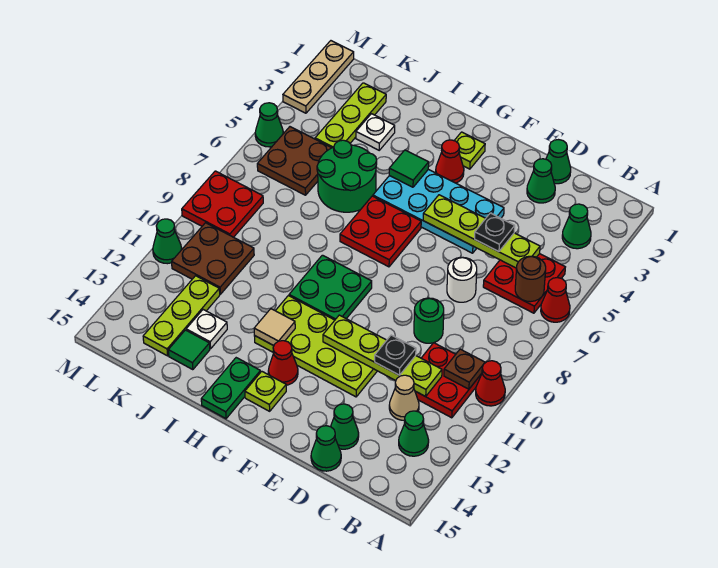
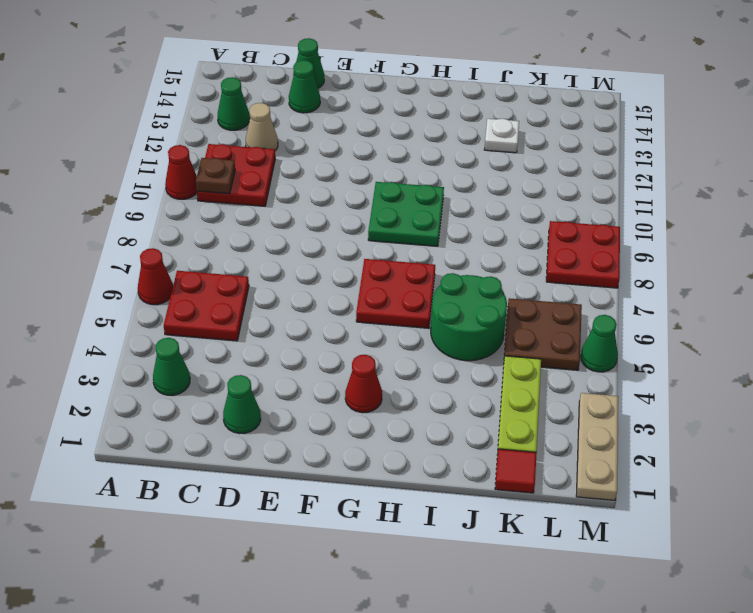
red 1x1 tile [495,449,537,493] -> none
none -> green 1x1 cone [546,140,571,184]
none -> white 1x1 round brick [447,257,477,302]
none -> green 1x1 round brick [414,298,444,343]
none -> cyan 2x4 plate [373,169,504,253]

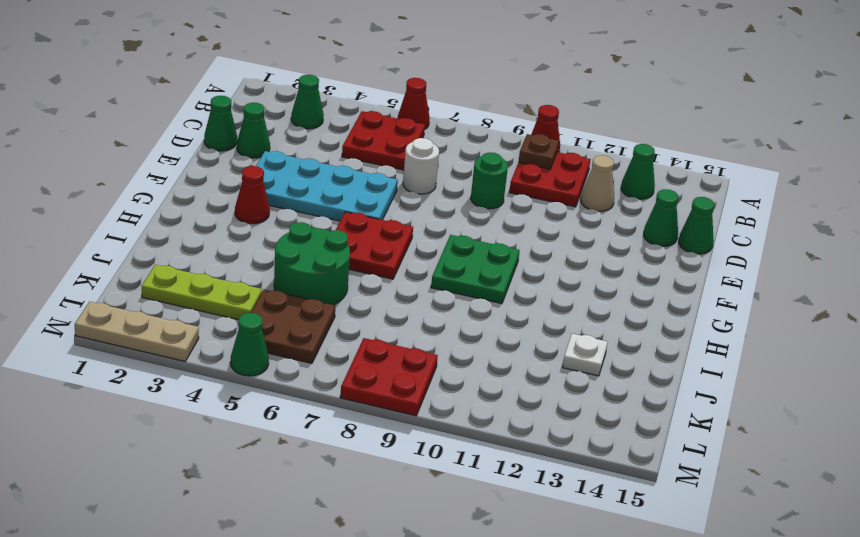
cyan 2x4 plate [256,151,398,221] -> cyan 2x4 plate turned to [373,169,504,253]
none -> lime 2x4 plate [255,296,377,397]
none -> lime 1x1 plate [454,132,485,169]
none -> red 1x1 cone [268,341,298,385]
none -> lime 1x1 plate [245,371,286,411]

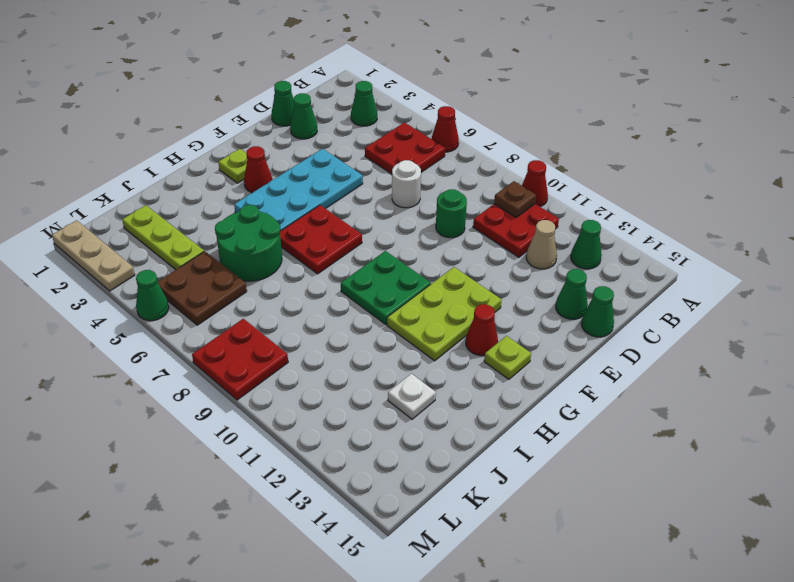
lime 2x3 plate [387,267,501,361] -> lime 2x4 plate [255,296,377,397]
none -> green 1x2 plate [201,358,261,419]
none -> white 1x1 plate [356,114,395,150]
none -> green 1x1 tile [168,330,210,370]
none -> brown 2x2 plate [172,223,254,294]

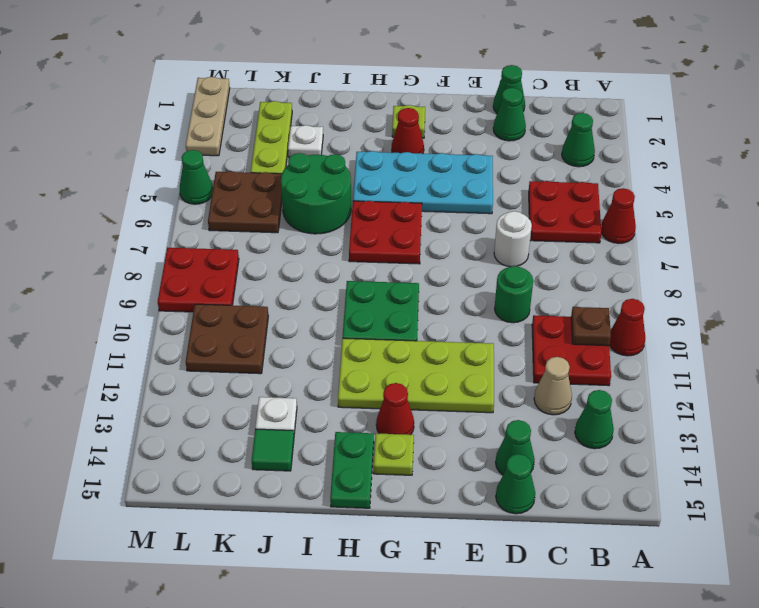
none -> lime 1x3 plate [143,276,220,356]
none -> green 1x1 cone [153,219,182,264]
none -> brown 1x1 round brick [515,256,546,302]
none -> lime 1x4 plate [423,195,540,268]

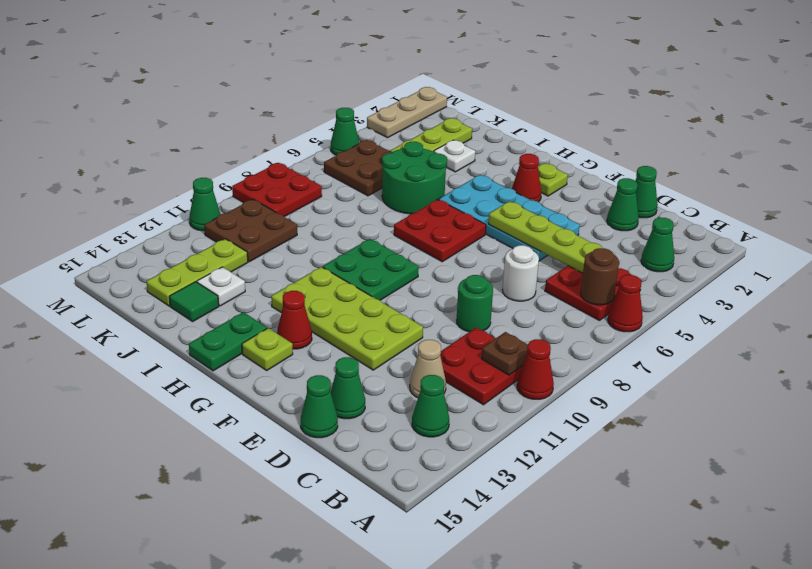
none -> lime 1x4 plate [323,315,442,397]
none -> green 1x1 tile [389,150,429,187]
none -> tan 1x1 tile [254,309,295,346]
none -> black 1x1 plate [475,213,515,252]

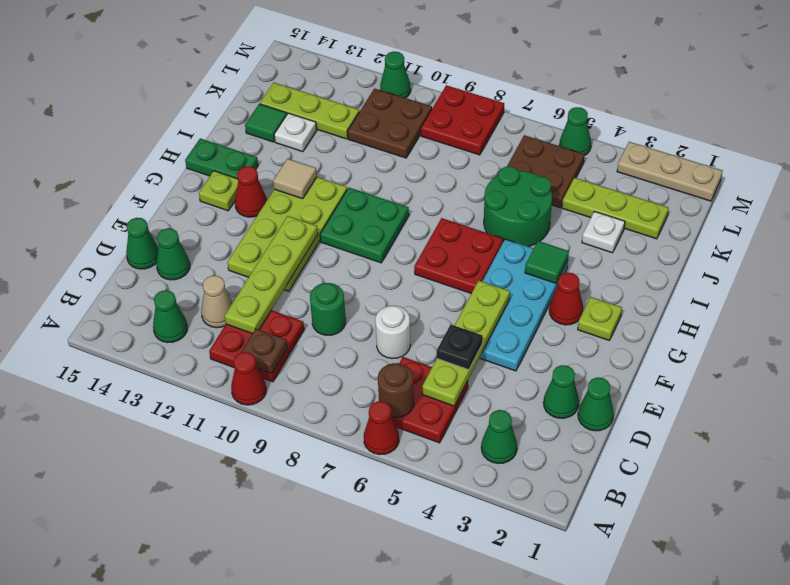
none -> black 1x1 plate [375,335,416,375]

